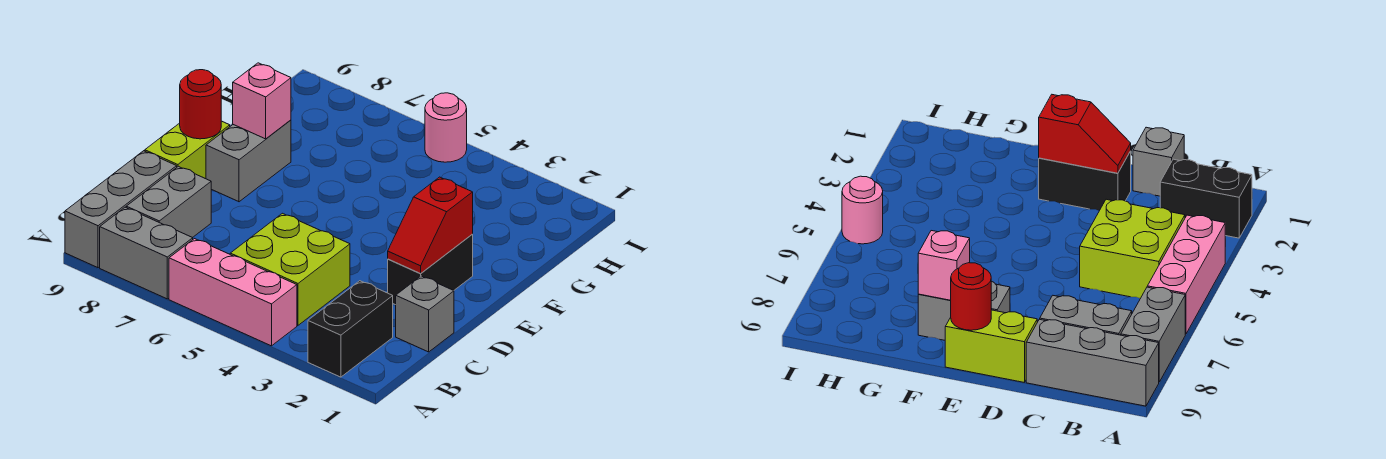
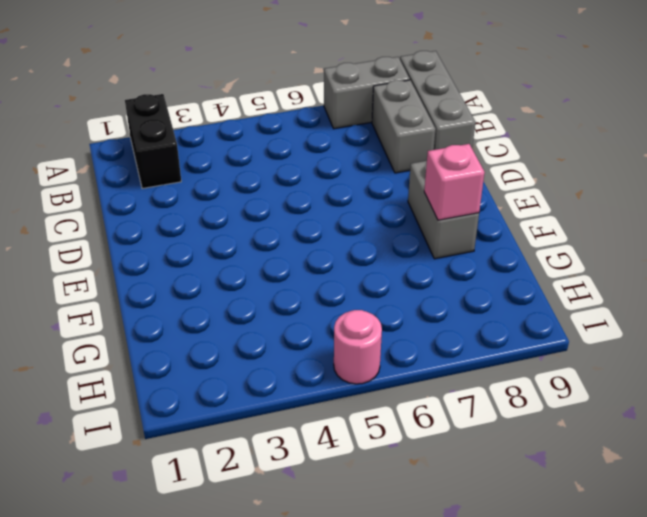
none -> pink 1x3 brick [169,239,297,346]
none -> lime 2x2 brick [230,213,350,325]
none -> grey 1x1 brick [396,276,454,352]

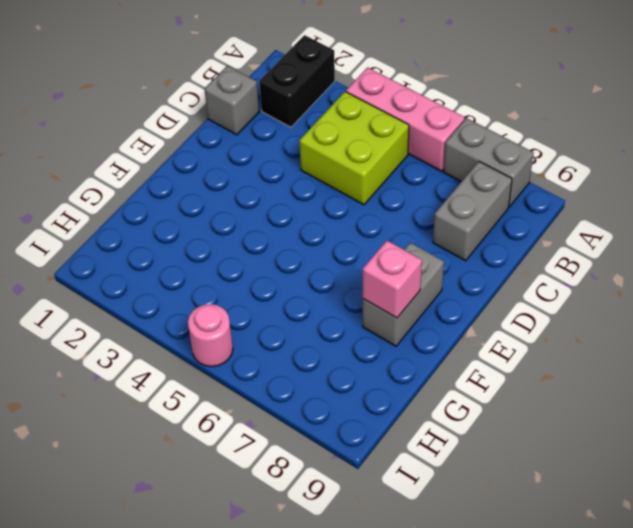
none -> grey 1x3 brick [65,151,177,268]
none -> black 1x2 brick [388,235,473,305]
none -> lime 1x2 brick [145,121,230,179]

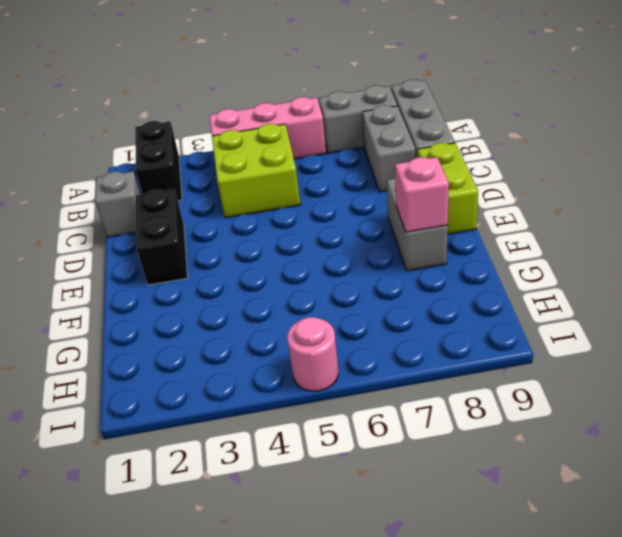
none -> red 1x2 slope [388,177,473,273]
none -> red 1x1 round brick [180,70,221,139]

